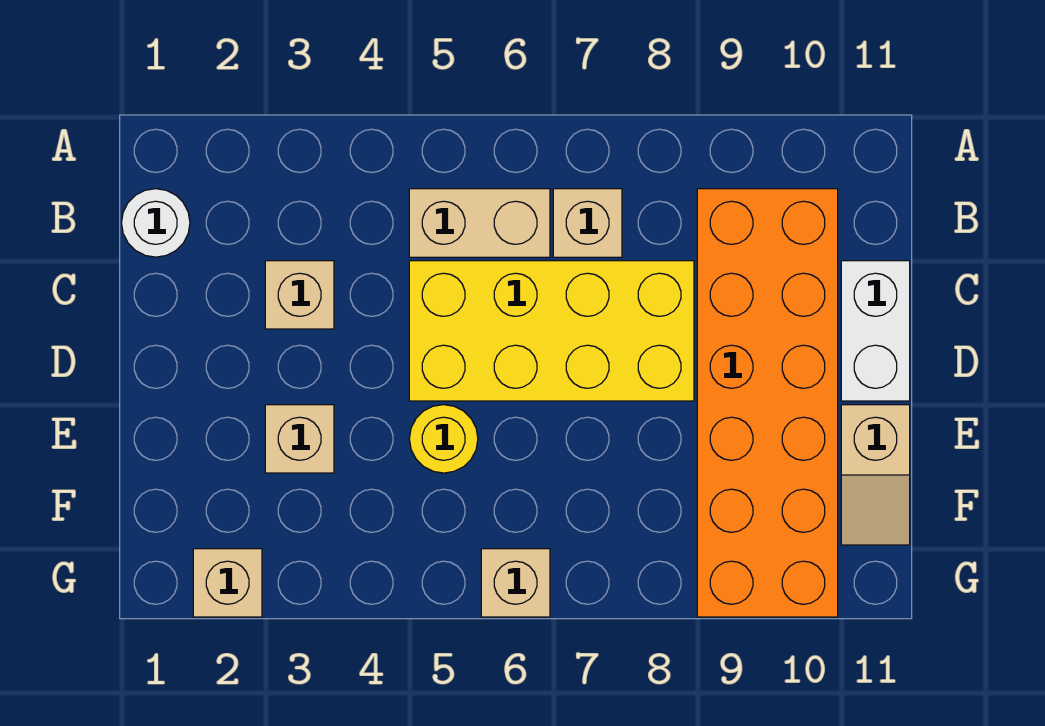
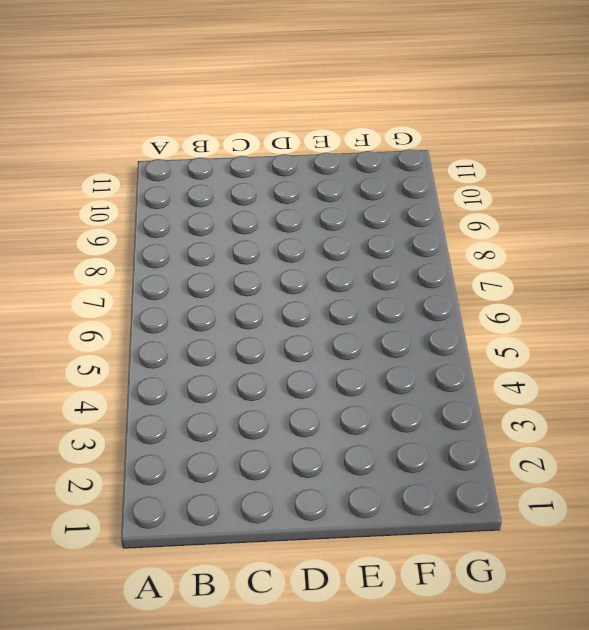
none -> white 1x1 round brick [122,189,190,257]
none -> tan 1x2 brick [409,189,550,257]
none -> tan 1x1 brick [553,189,622,257]

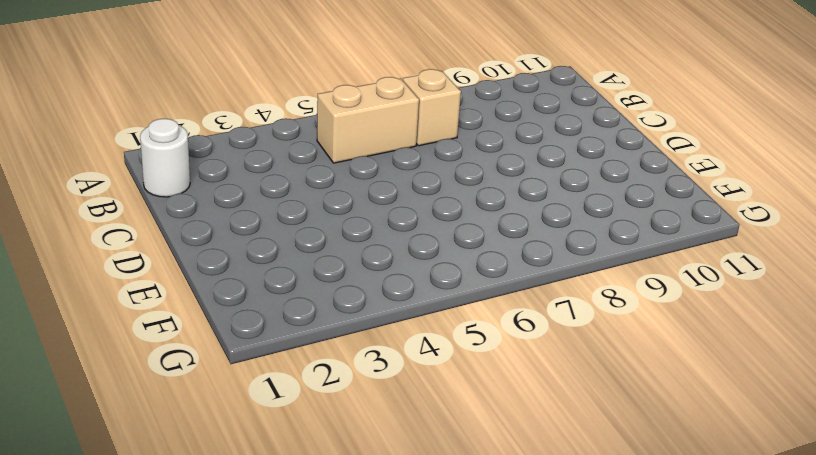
none -> orange 2x6 brick [697,189,838,617]
none -> tan 1x1 brick [265,261,334,329]
none -> yellow 2x4 brick [409,261,694,401]

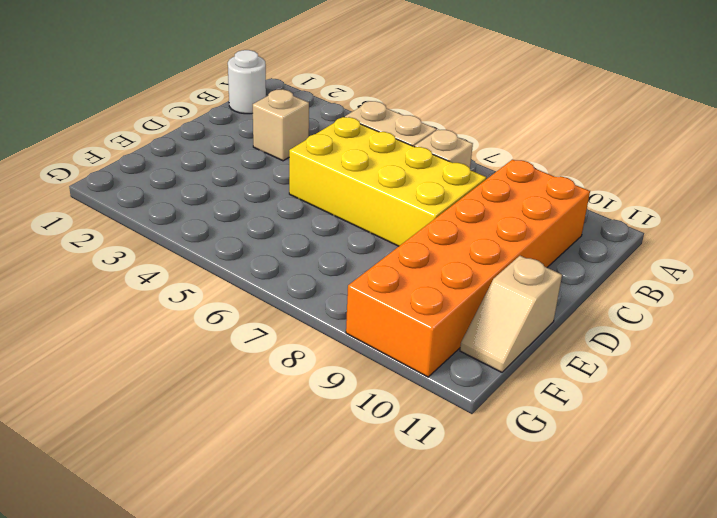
none -> white 1x2 brick [841,261,910,401]
none -> tan 1x1 brick [265,405,334,473]
none -> yellow 1x1 round brick [409,405,478,473]

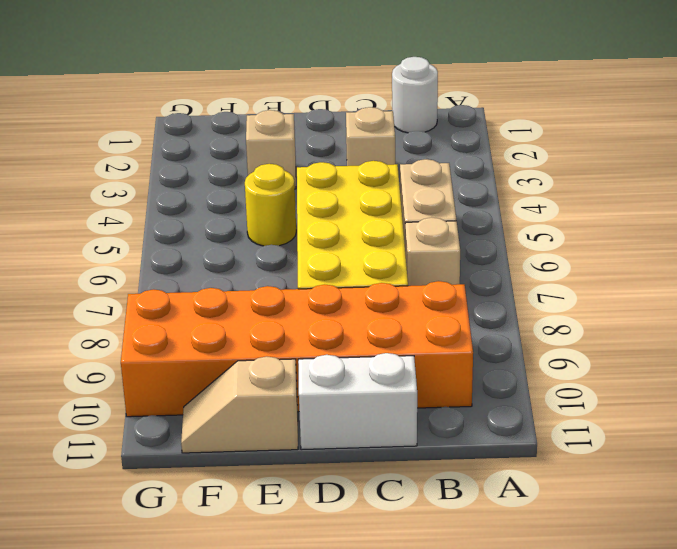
none -> tan 1x1 brick [193,549,262,617]
none -> tan 1x1 brick [481,549,550,617]

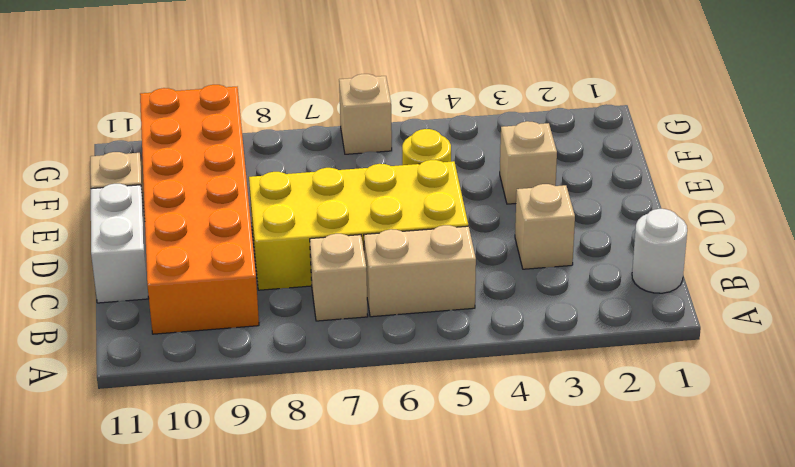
none -> tan 1x1 brick [193,549,262,617]

